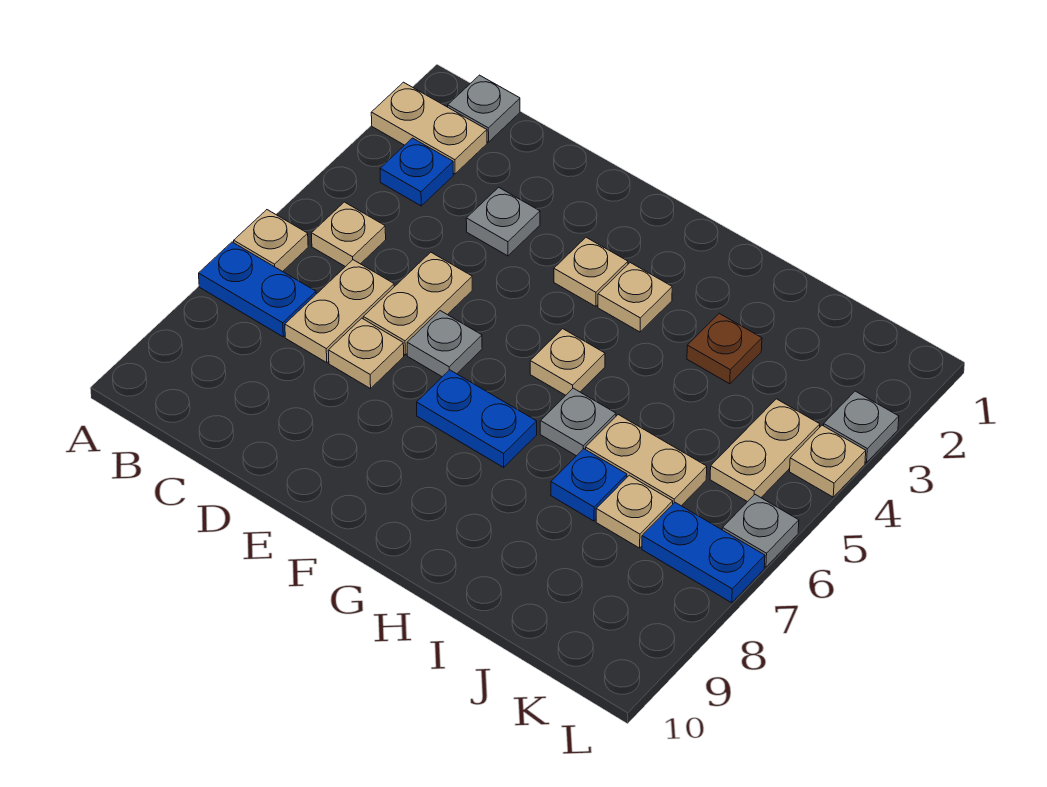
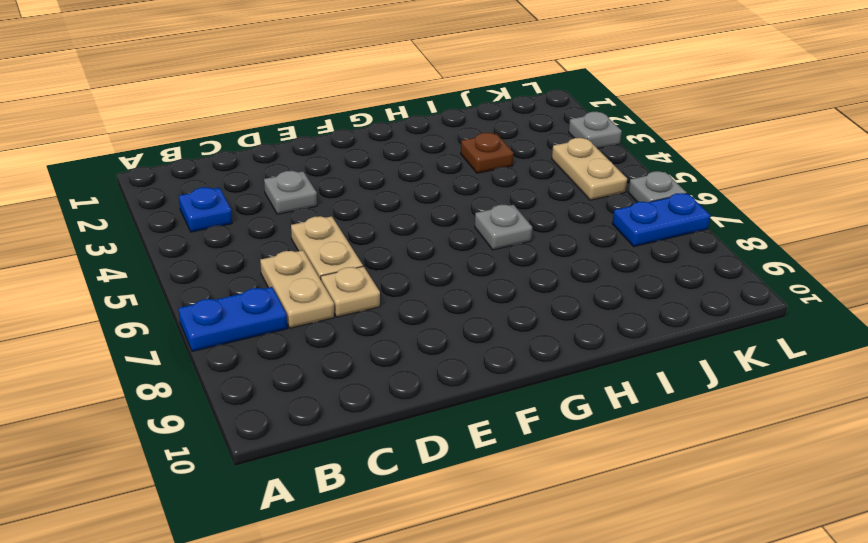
none -> tan 1x2 plate [371,82,487,174]
none -> tan 1x1 plate [234,210,308,272]
none -> grey 1x1 plate [448,75,520,142]

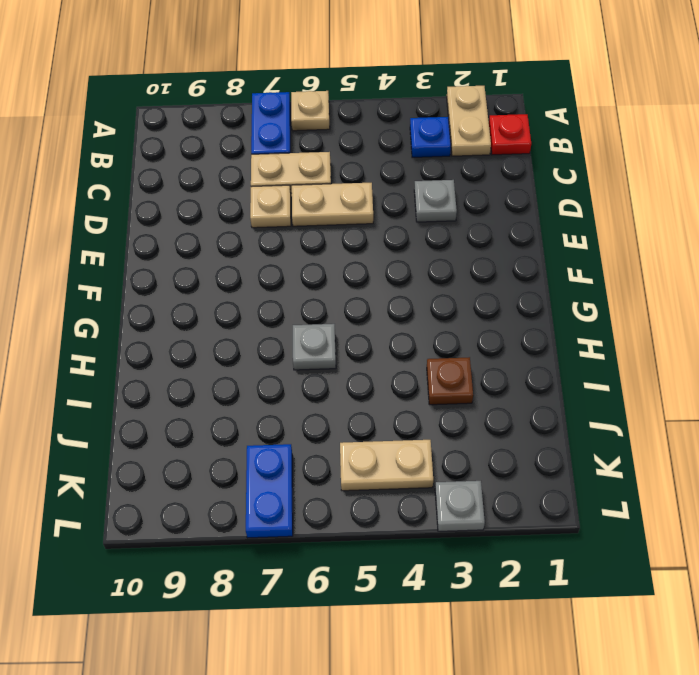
red 1x1 plate [489,114,531,155] -> grey 1x1 plate [448,75,520,142]
none -> tan 1x1 plate [311,202,386,267]
none -> grey 1x1 plate [407,311,482,377]
none -> tan 1x1 plate [554,237,628,306]

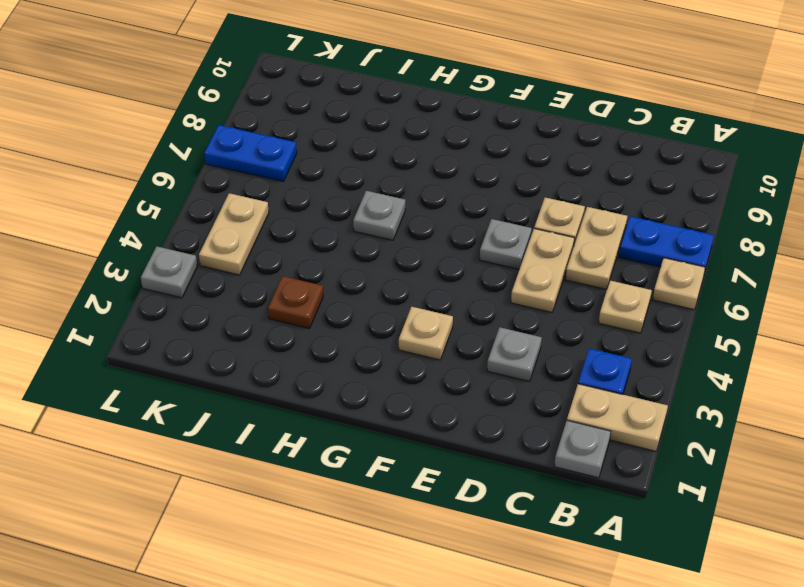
none -> blue 1x2 plate [417,370,537,467]
none -> tan 1x1 plate [598,263,672,332]
none -> tan 1x1 plate [530,329,605,395]

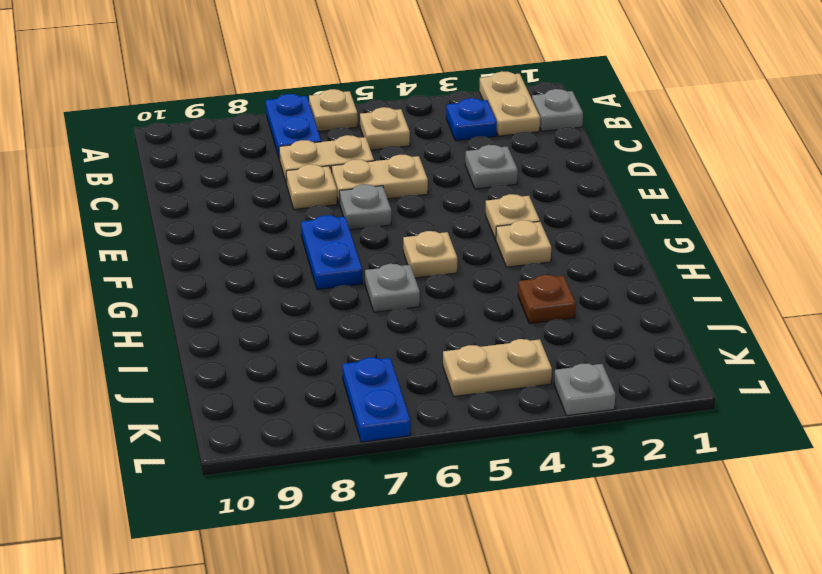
none -> tan 1x2 plate [586,415,707,506]
none -> blue 1x1 plate [551,449,627,521]
none -> tan 1x1 plate [596,475,673,548]

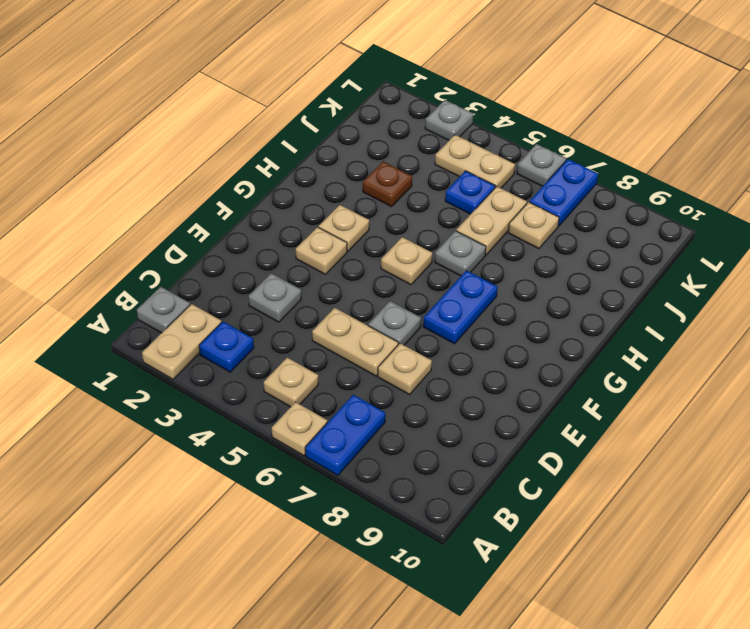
blue 1x1 plate [445,171,495,214] -> blue 1x1 plate moved to [551,449,627,521]
none -> tan 1x2 plate [285,260,394,363]
none -> tan 1x1 plate [790,425,866,497]

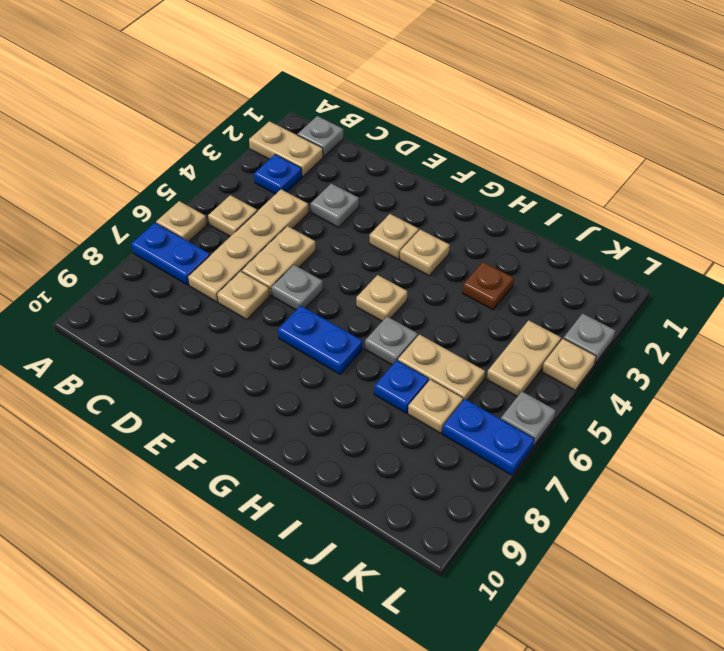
tan 1x4 plate [188,189,309,302] -> tan 1x2 plate [285,260,394,363]

